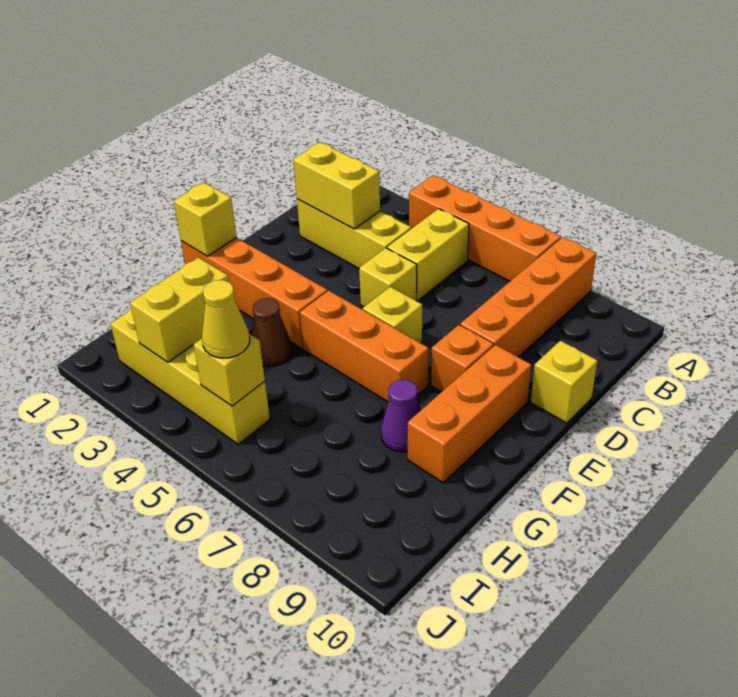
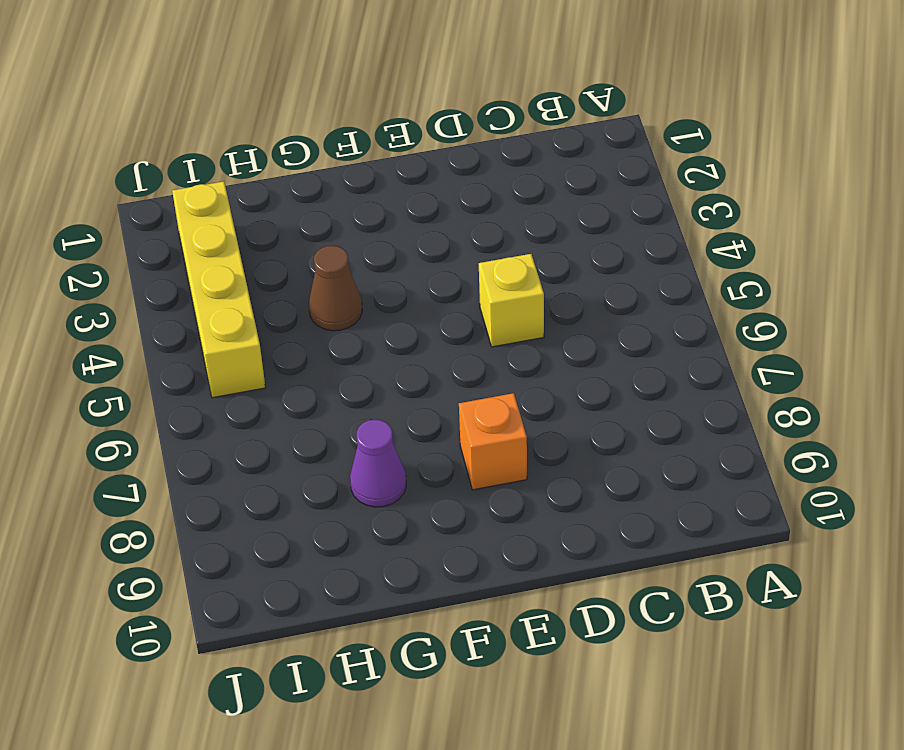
none -> orange 1x4 brick [409,175,561,281]
none -> orange 1x4 brick [460,237,596,357]
none -> yellow 1x2 brick [387,209,469,301]

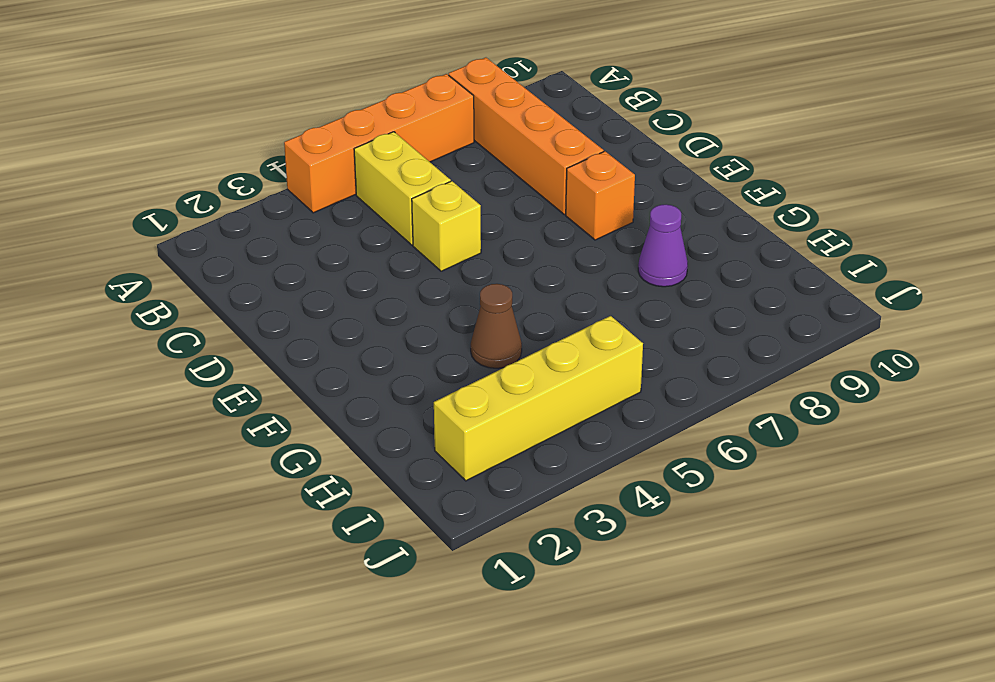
none -> yellow 1x3 brick [297,199,411,268]
none -> yellow 1x1 brick [531,341,597,423]
none -> yellow 1x1 brick [363,287,422,343]

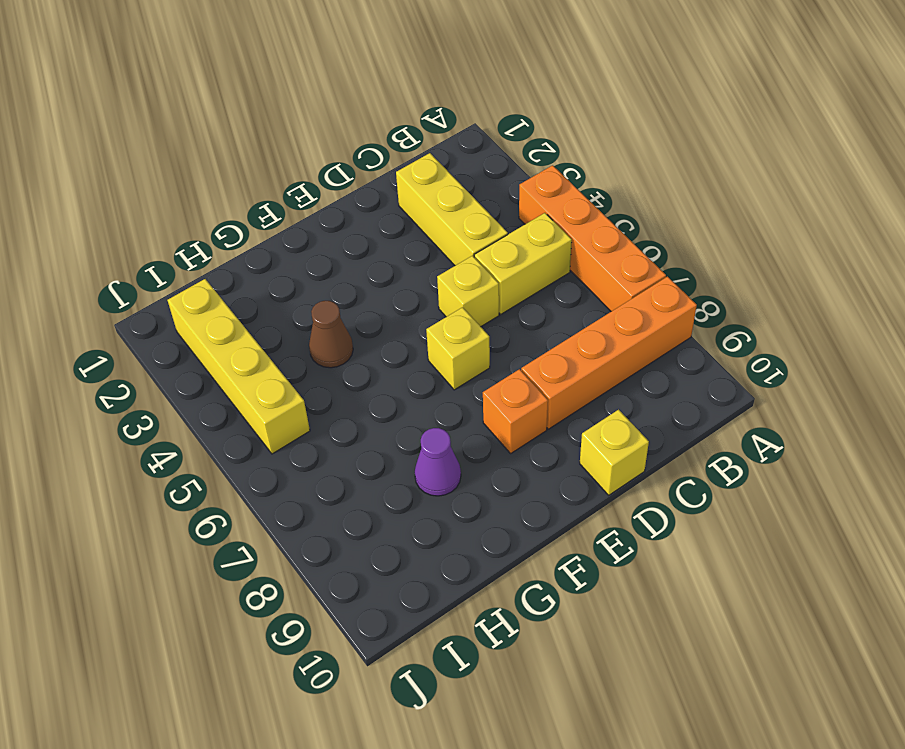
none -> orange 1x3 brick [408,345,531,483]
none -> orange 1x4 brick [181,237,327,349]
none -> orange 1x3 brick [300,291,429,402]

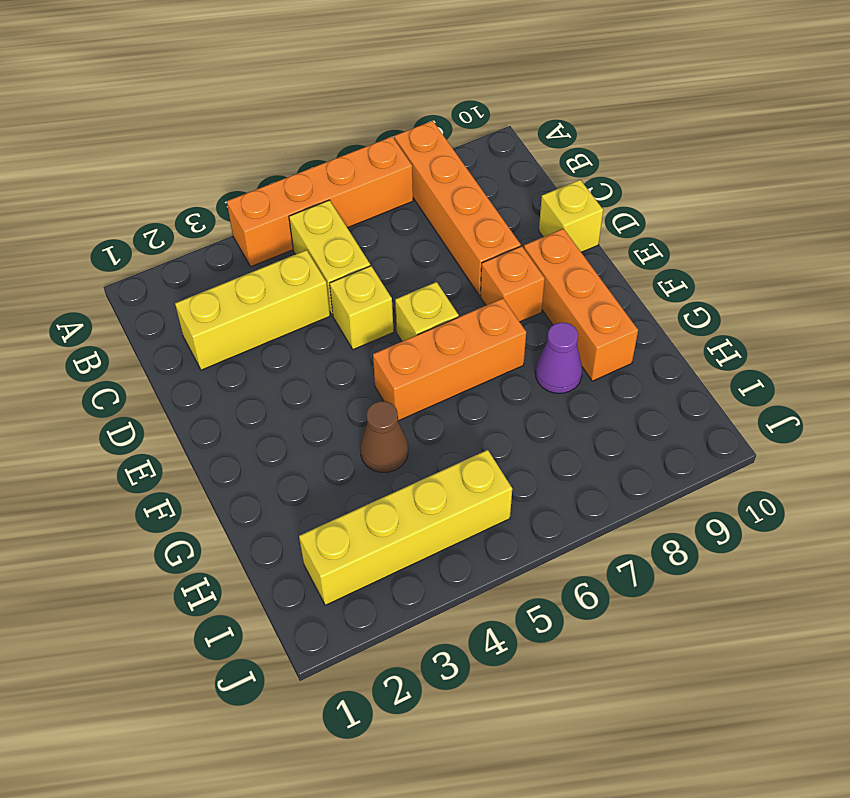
none -> orange 1x4 brick [181,237,327,349]
none -> yellow 1x2 brick [293,142,380,229]
none -> yellow 1x1 brick [174,182,237,256]

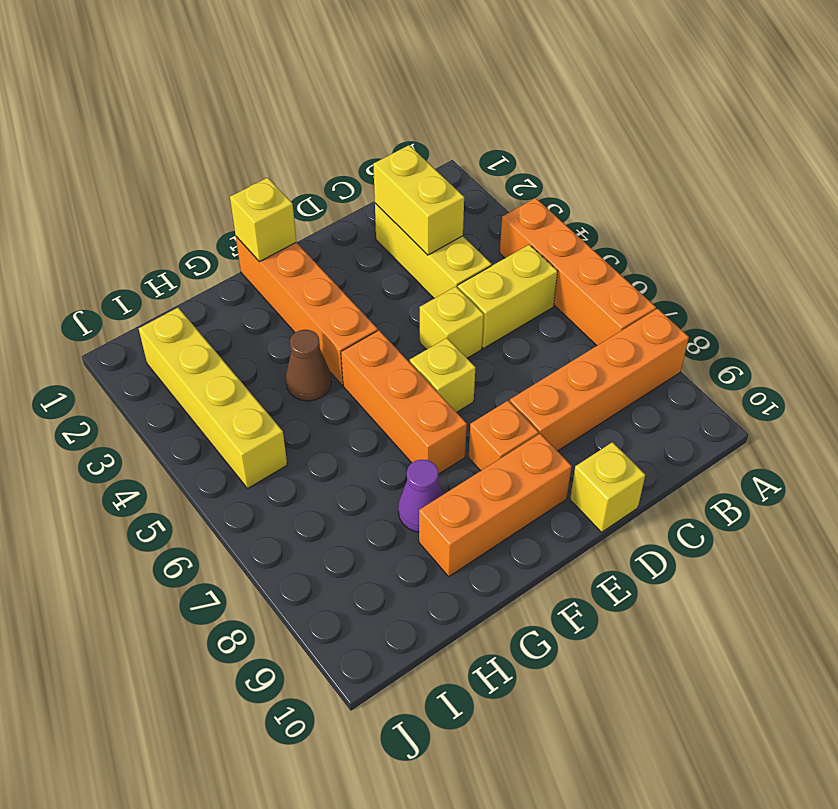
none -> yellow 1x2 brick [130,257,229,362]
none -> yellow 1x1 brick [193,334,265,406]
none -> yellow 1x1 cone [202,280,250,358]

